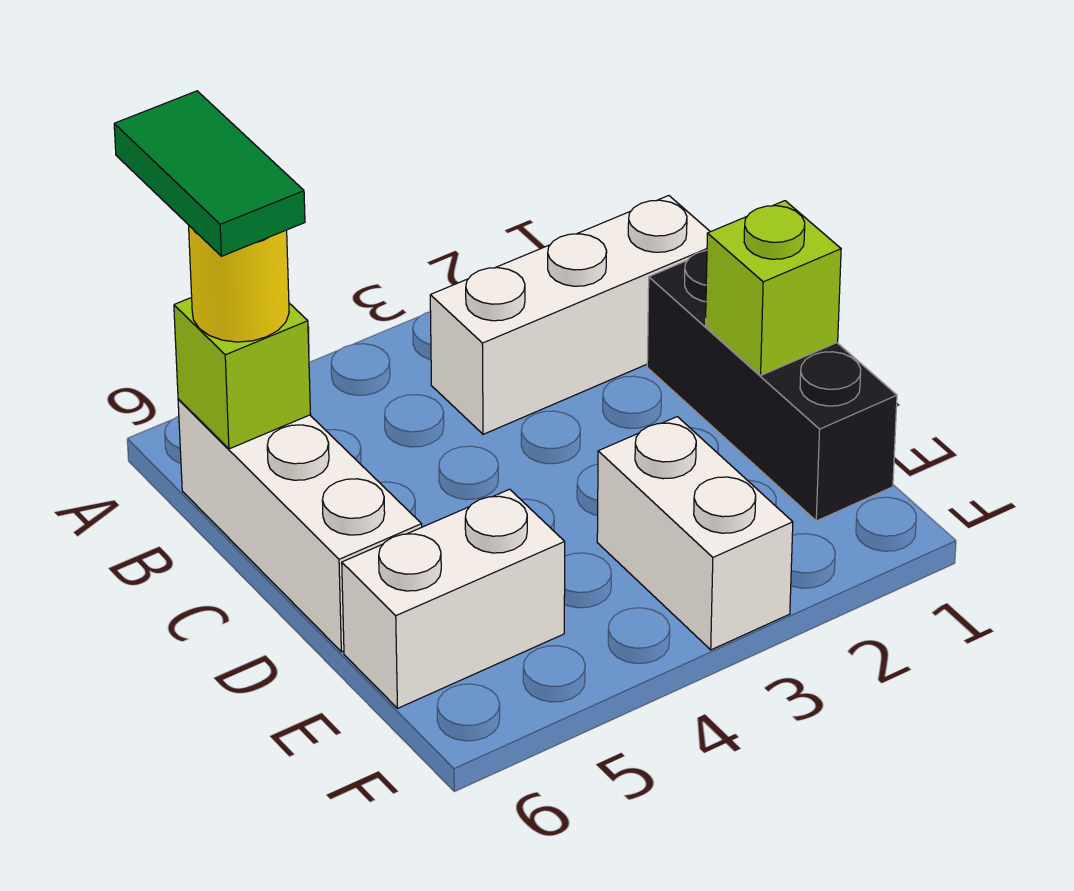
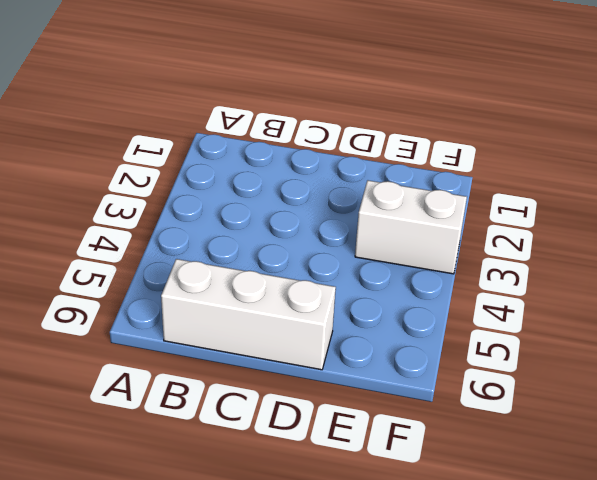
none -> white 1x3 brick [430,196,710,434]
none -> black 1x3 brick [647,250,897,521]

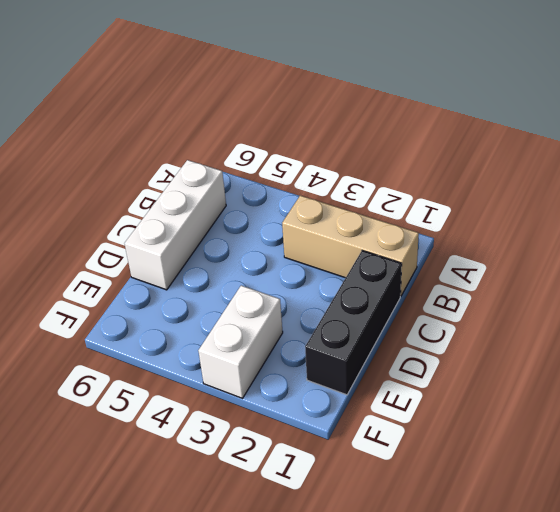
tan 1x3 brick [282,195,419,296] -> white 1x3 brick [430,196,710,434]
none -> white 1x2 brick [342,489,565,708]
none -> lime 1x1 brick [174,297,311,449]

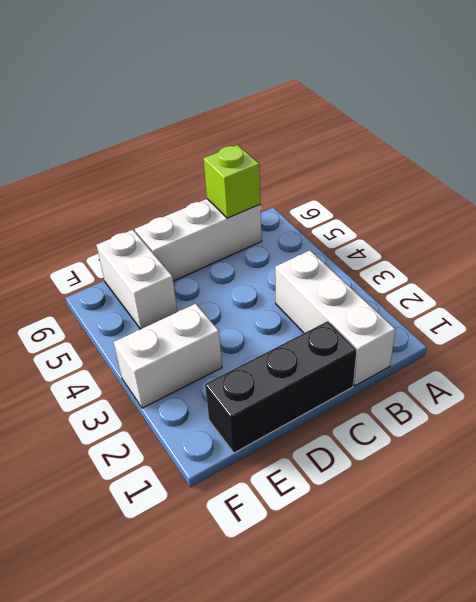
none -> lime 1x1 brick [705,201,841,375]
none -> yellow 1x1 round brick [189,226,289,342]

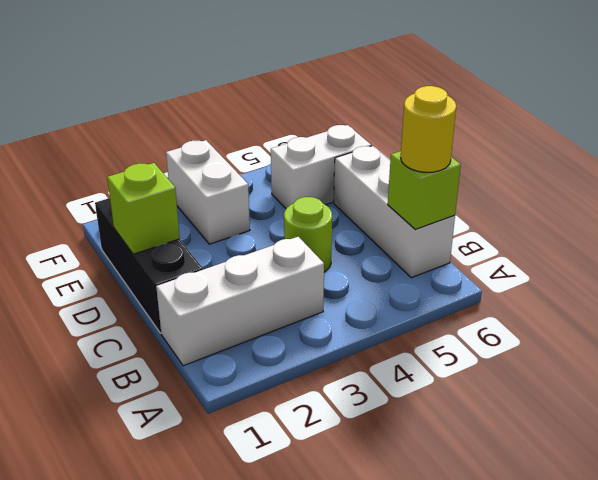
lime 1x1 round brick [284,197,332,272] -> none
none -> green 1x2 tile [114,91,305,256]

